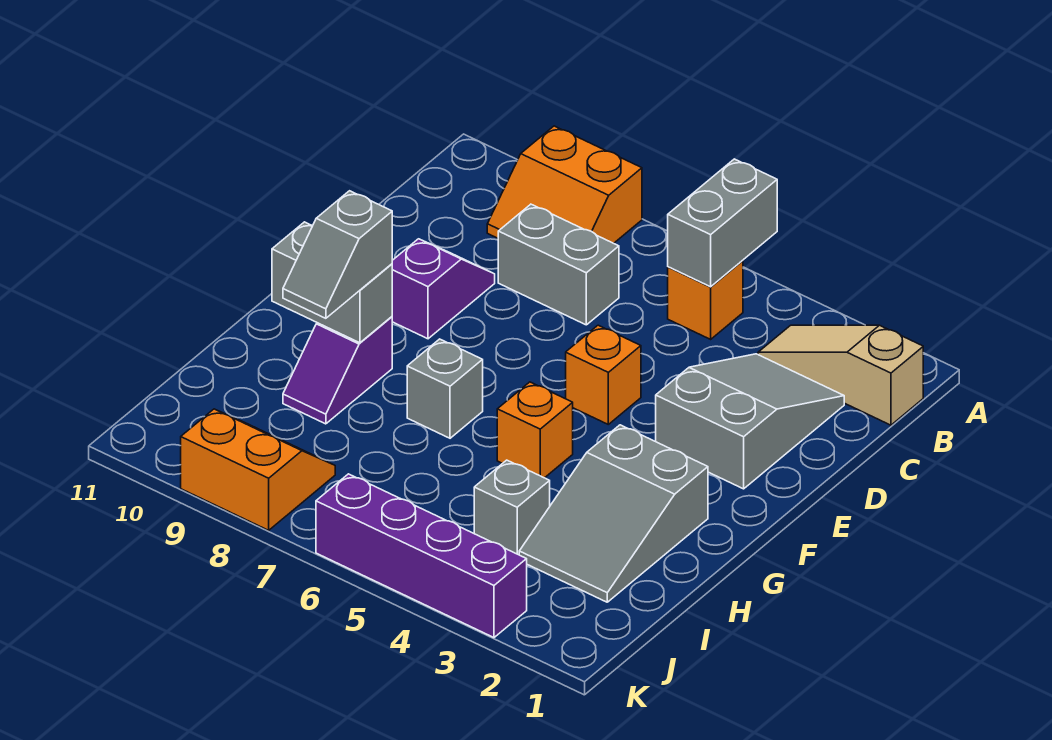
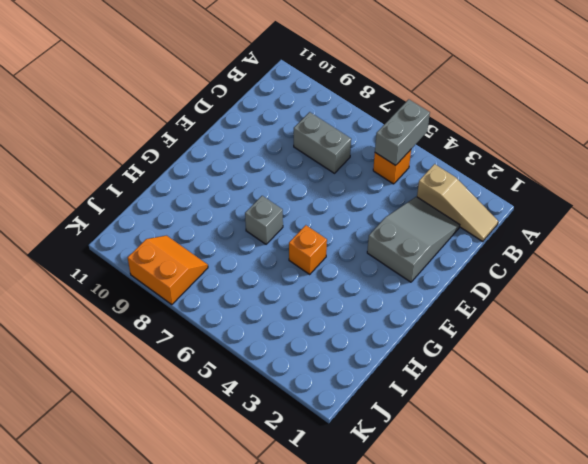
tan 1x3 slope [417,164,498,241] -> tan 1x3 slope turned to [758,325,923,425]
none -> orange 2x2 slope [487,126,642,243]
none -> purple 1x2 slope [392,239,495,339]
none -> orange 1x1 brick [566,325,641,424]

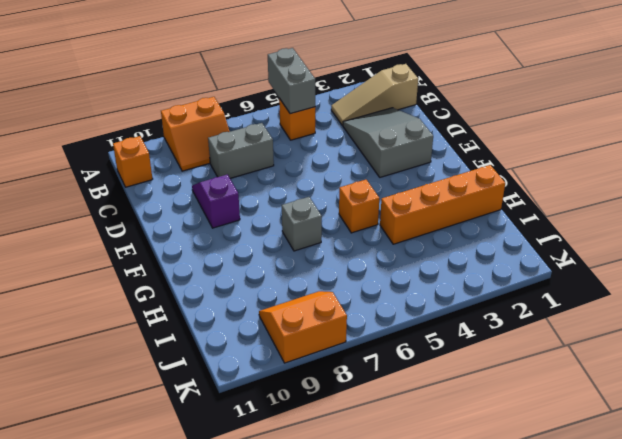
orange 1x1 brick [113,136,153,187] -> orange 1x1 brick moved to [566,325,641,424]
orange 1x4 brick [380,165,505,244] -> grey 2x3 slope [519,425,708,602]
none -> purple 1x2 slope [283,317,392,424]
none -> grey 1x1 brick [474,460,550,555]
none -> purple 1x4 brick [316,474,527,638]

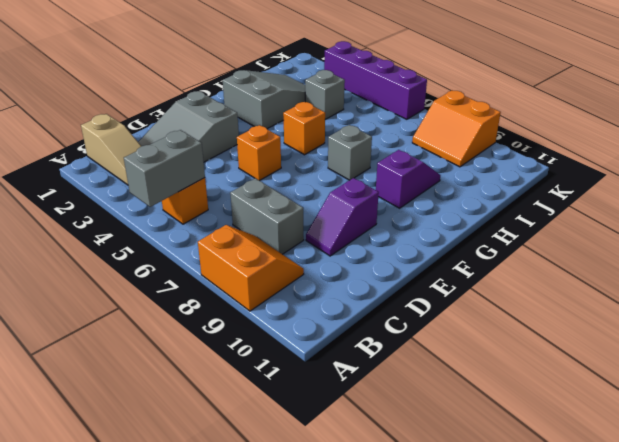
none -> grey 1x2 brick [272,222,392,343]
none -> grey 1x2 slope [283,191,392,318]

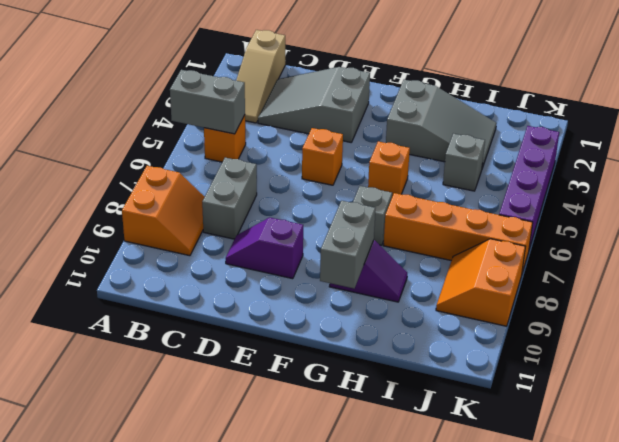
orange 1x4 brick [383,193,533,273] -> none
none -> grey 1x2 slope [283,191,392,318]

